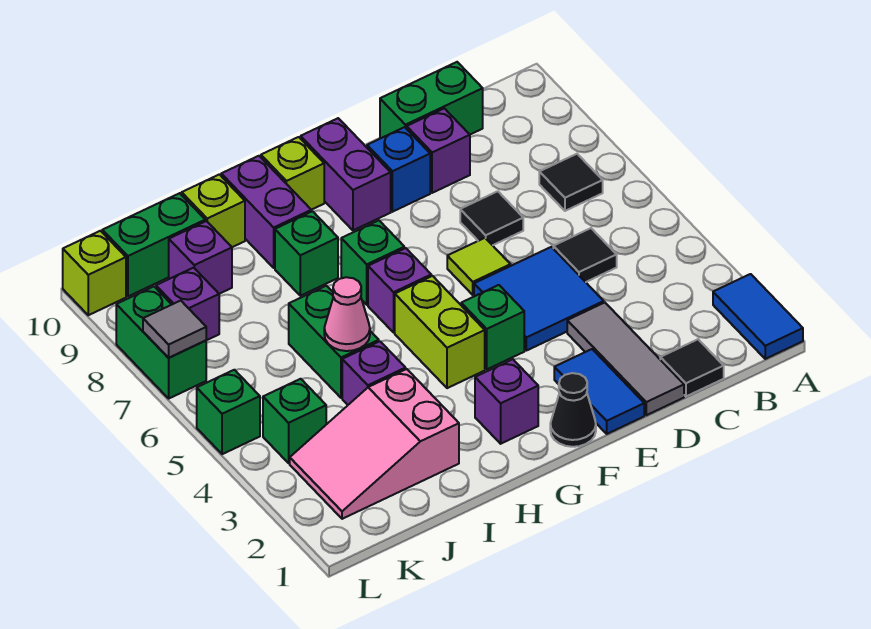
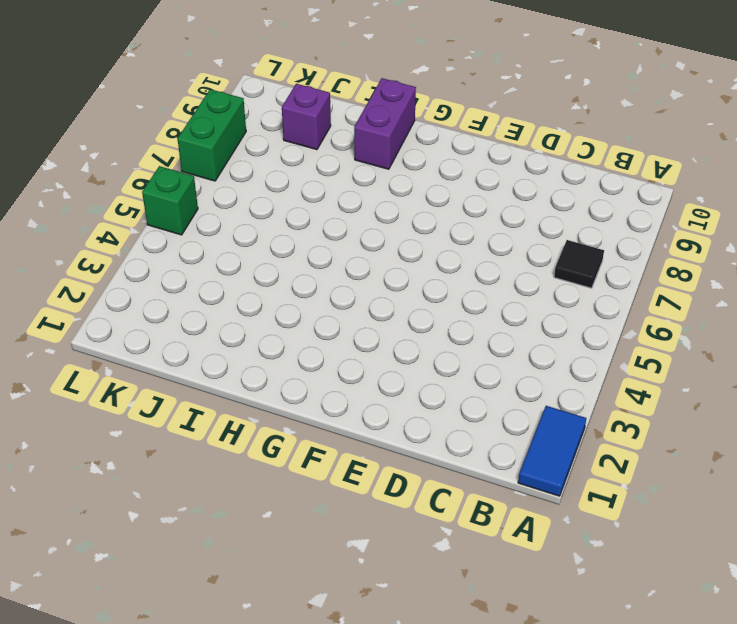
none -> black 1x1 tile [660,339,724,396]
none -> black 1x1 tile [553,228,617,282]
none -> green 1x2 brick [380,62,483,139]
none -> grey 1x3 tile [567,303,684,415]

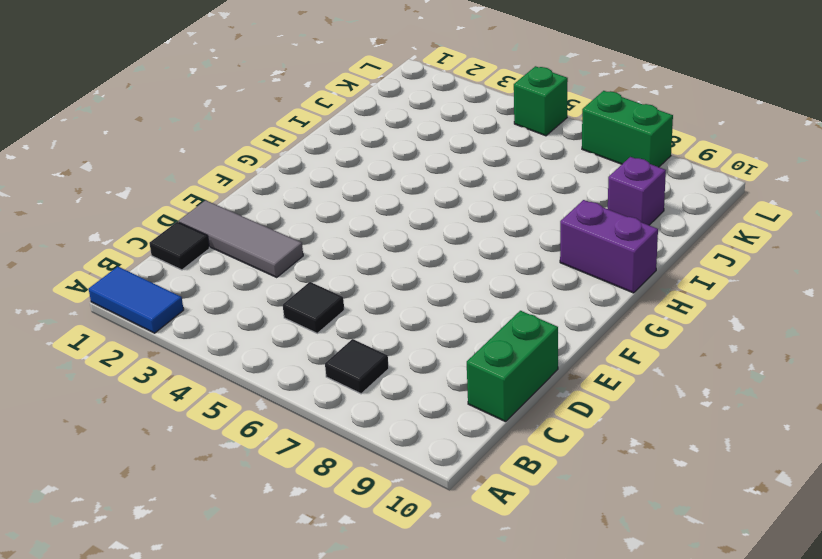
none -> blue 2x2 tile [474,247,604,351]
none -> black 1x1 tile [460,191,523,245]
none -> purple 1x1 brick [407,108,470,193]
none -> blue 1x2 tile [554,349,644,434]

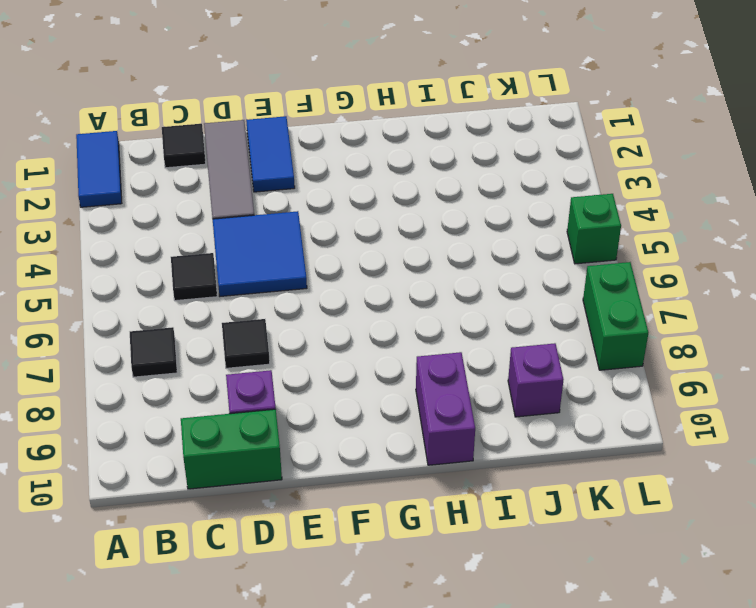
none -> lime 1x1 tile [447,238,511,295]
none -> blue 1x1 brick [367,127,430,212]
none -> black 1x1 cone [550,373,596,447]
none -> green 1x1 brick [461,285,524,369]

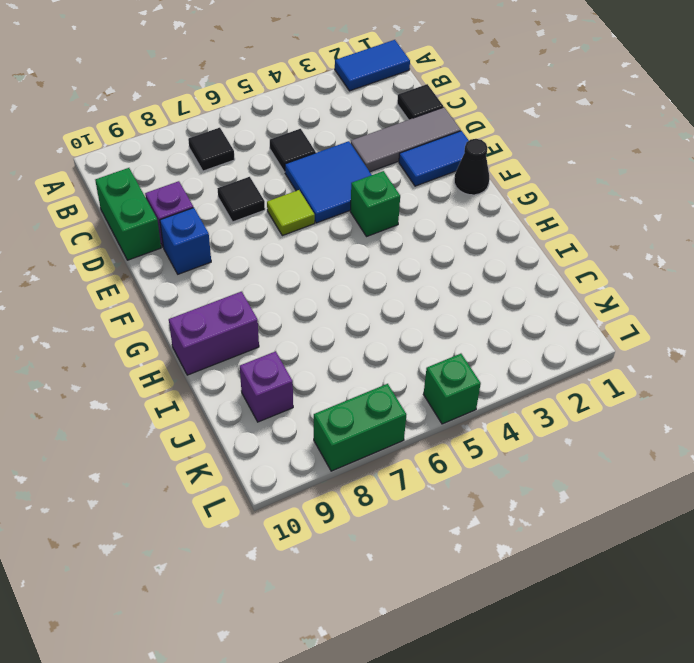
none -> purple 1x2 brick [301,118,391,230]
none -> purple 1x1 brick [475,359,538,444]
none -> lime 1x2 brick [395,276,485,388]
none -> purple 1x1 brick [368,248,431,332]

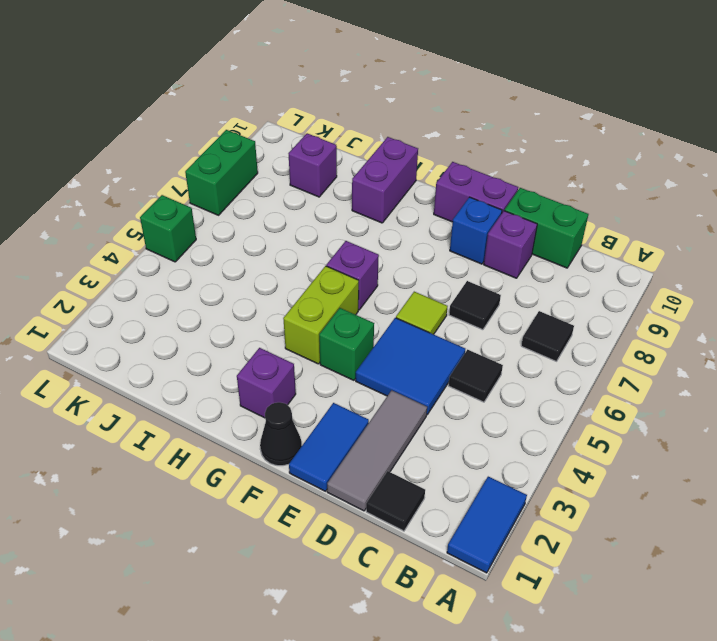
purple 1x2 brick [434,162,518,222] -> purple 1x2 brick turned to [301,118,391,230]
none -> green 1x1 brick [341,220,404,305]
none -> lime 1x1 brick [261,137,324,210]
none -> green 1x1 brick [275,211,338,296]
none -> pink 2x3 slope [290,369,459,519]

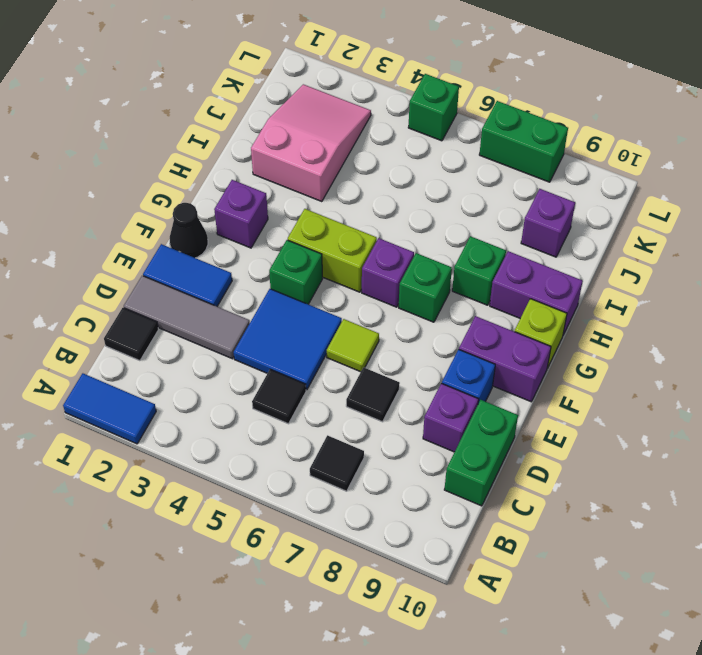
none -> purple 1x1 brick [342,341,406,405]
none -> green 1x2 brick [289,286,379,398]
none -> lime 1x1 brick [182,174,245,247]
none -> green 1x2 brick [102,193,205,296]

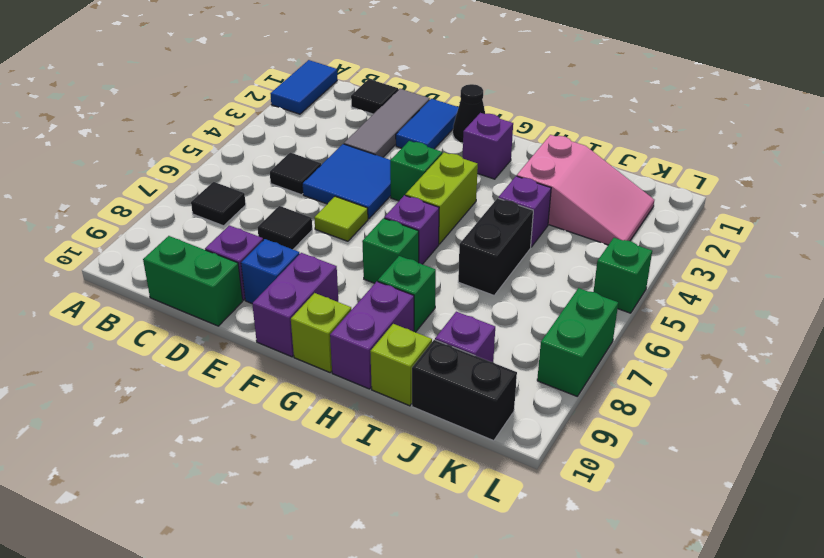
black 1x2 brick [458,198,533,295] -> green 1x2 brick [289,286,379,398]
black 1x2 brick [412,340,517,441] -> green 1x2 brick [102,193,205,296]
none -> green 1x1 brick [263,379,326,463]
none -> purple 1x1 brick [156,268,219,340]
none -> lime 1x1 brick [63,231,126,315]
none -> pink 1x1 cone [324,277,370,351]

